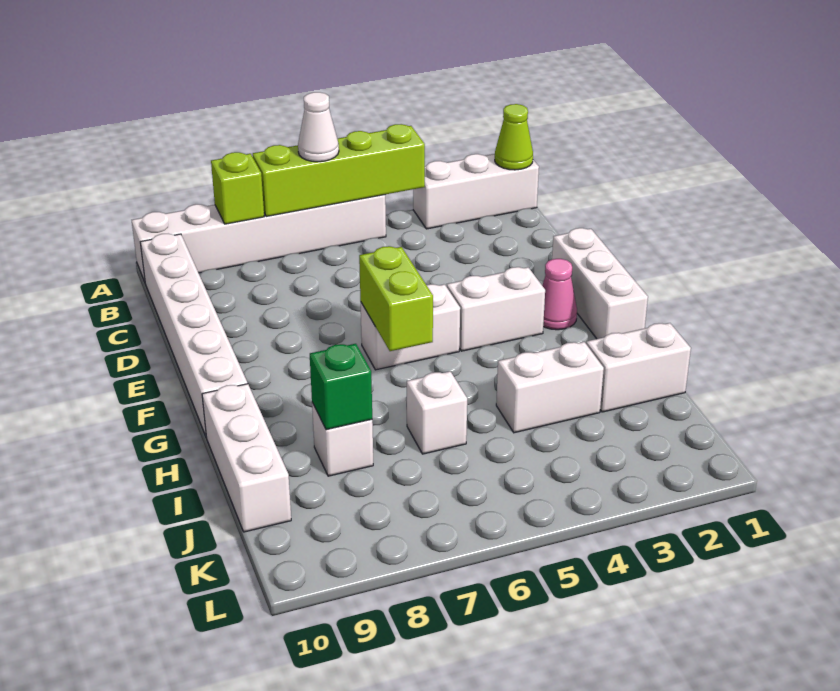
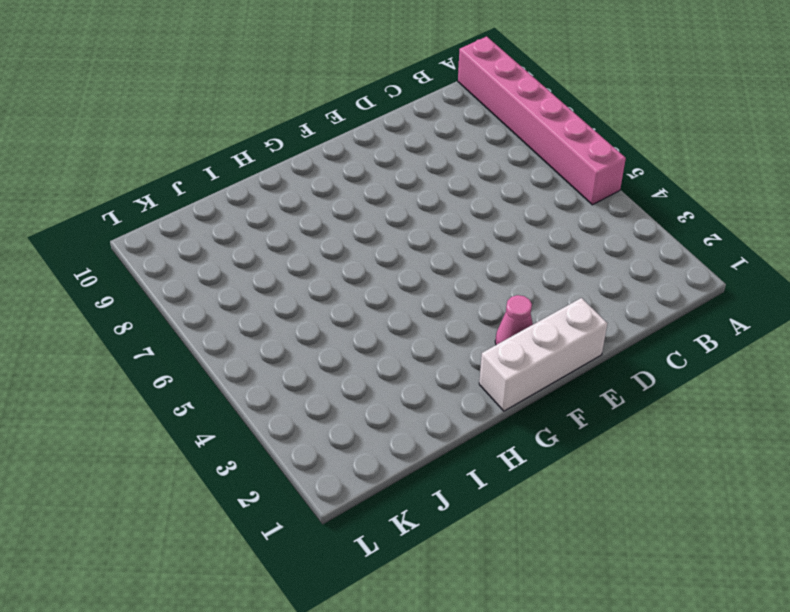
pink 1x6 brick [458,36,626,205] -> white 1x6 brick [132,195,386,282]
none -> white 1x3 brick [413,154,539,229]
none -> white 1x6 brick [140,234,248,438]
none -> white 1x2 brick [447,267,545,351]

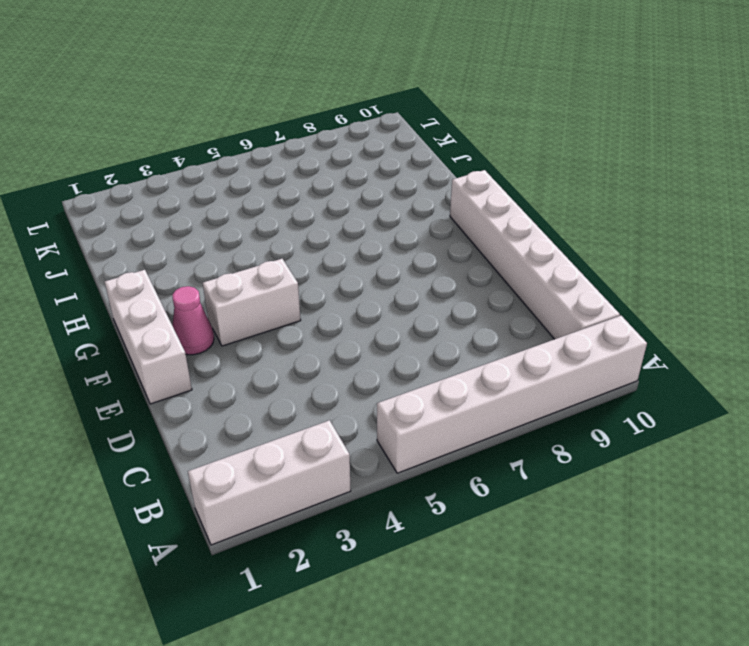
none -> white 1x2 brick [361,284,460,370]
none -> white 1x3 brick [202,384,291,532]
none -> white 1x2 brick [586,323,691,412]

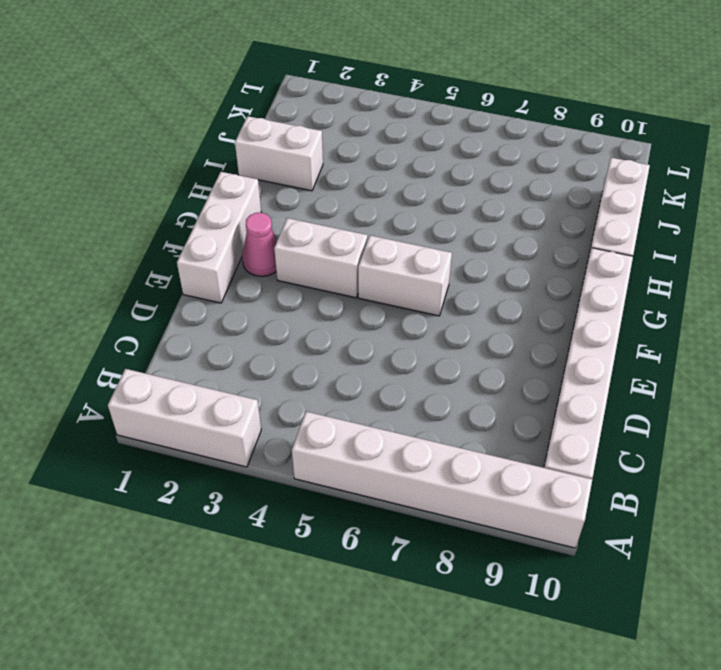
none -> white 1x2 brick [496,342,604,433]
none -> white 1x1 brick [407,371,467,454]
none -> white 1x1 brick [312,403,373,476]

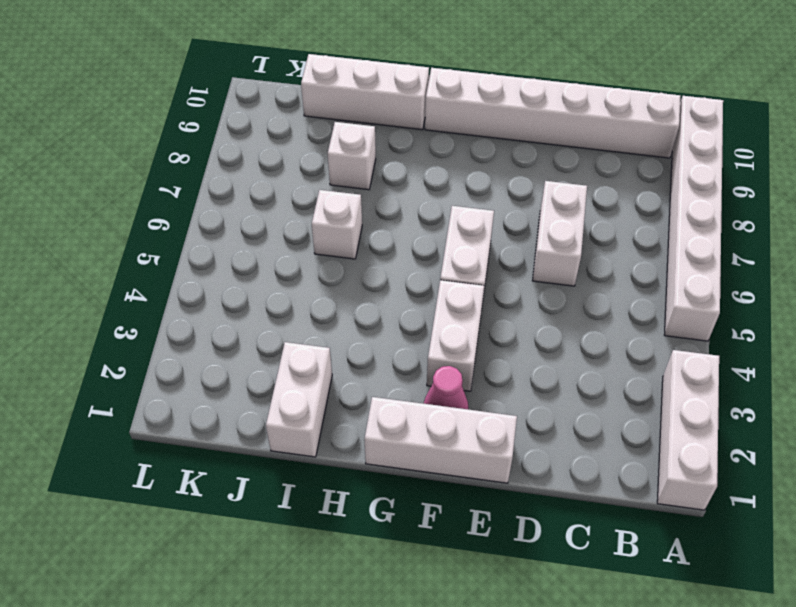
white 1x2 brick [532,181,587,286] -> white 1x2 brick moved to [496,342,604,433]
none -> lime 1x1 cone [495,104,533,170]
none -> lime 1x4 brick [253,124,425,216]
none -> lime 1x1 brick [211,152,264,224]

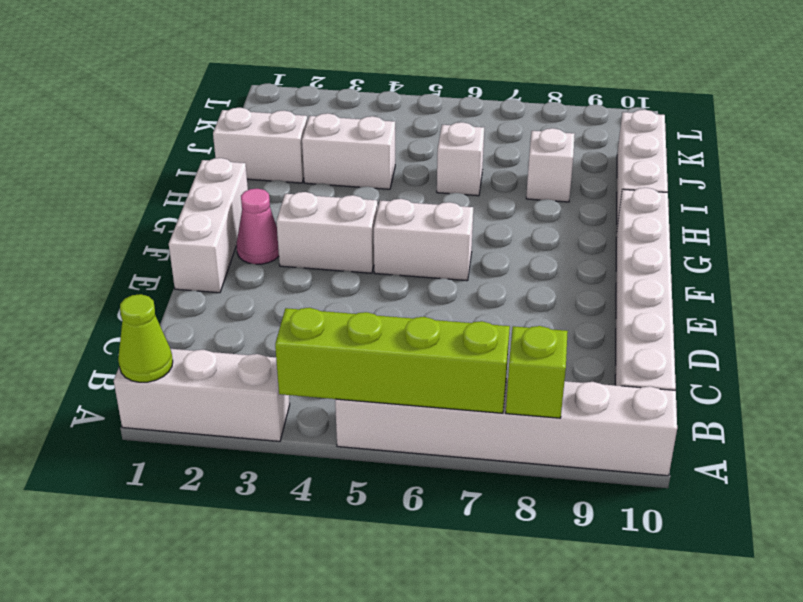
none -> lime 1x2 brick [359,246,433,351]
none -> green 1x1 brick [310,344,372,430]
none -> white 1x1 cone [298,92,339,162]

